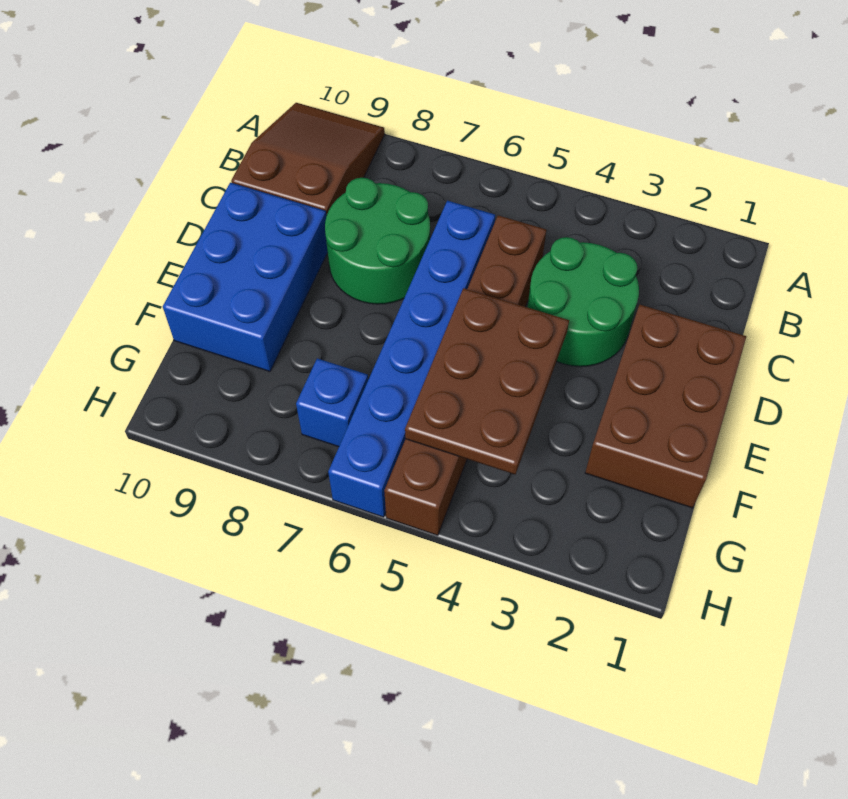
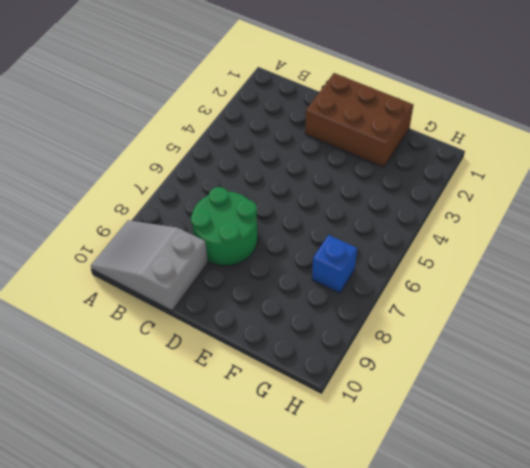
grey 2x3 slope [91,220,208,311] -> brown 2x3 slope [231,103,385,216]
none -> green 2x2 round brick [527,237,639,367]
none -> brown 1x6 brick [384,215,546,535]

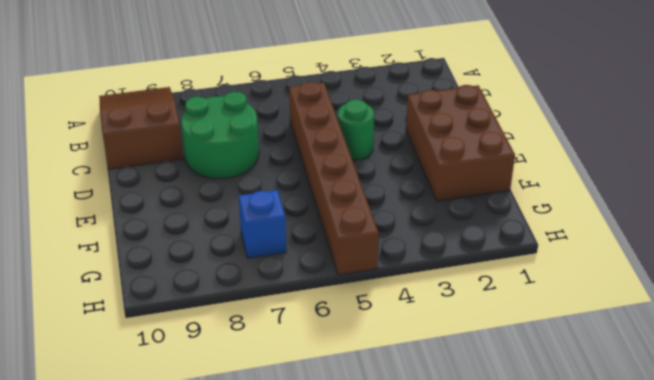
green 1x1 round brick [338,100,374,160] -> green 2x2 round brick [527,237,639,367]
none -> blue 1x6 brick [328,201,495,517]
none -> blue 2x3 brick [163,183,328,372]

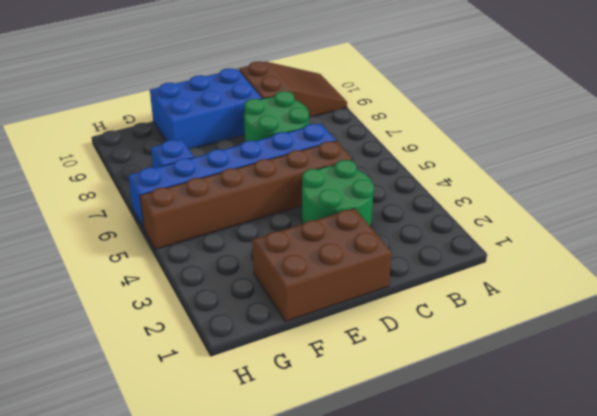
none -> brown 2x3 plate [405,288,569,474]

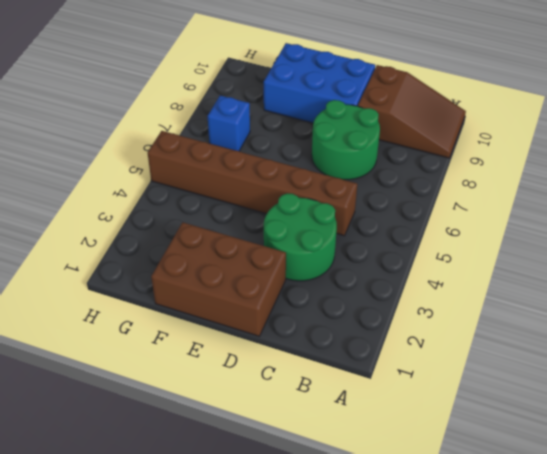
none -> blue 1x6 brick [328,201,495,517]
none -> brown 2x3 plate [405,288,569,474]

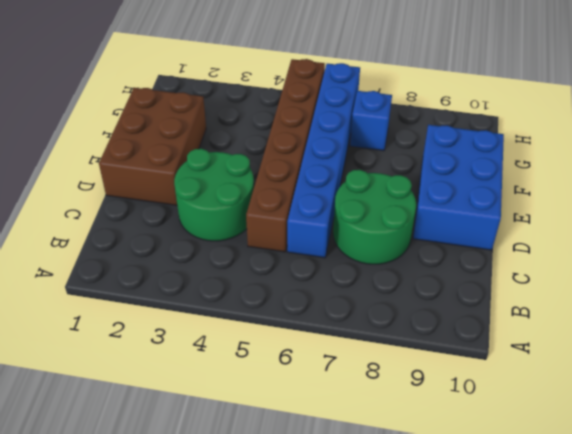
none -> brown 2x3 slope [231,103,385,216]
none -> brown 2x3 plate [405,288,569,474]

